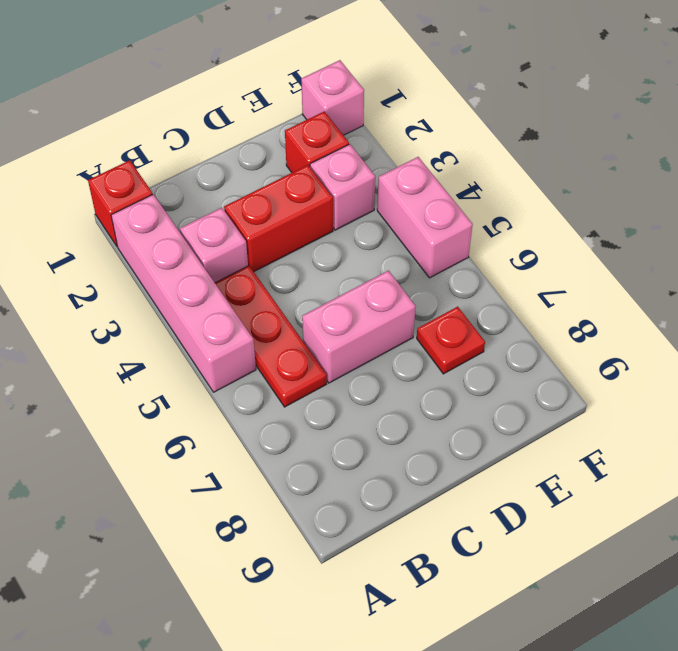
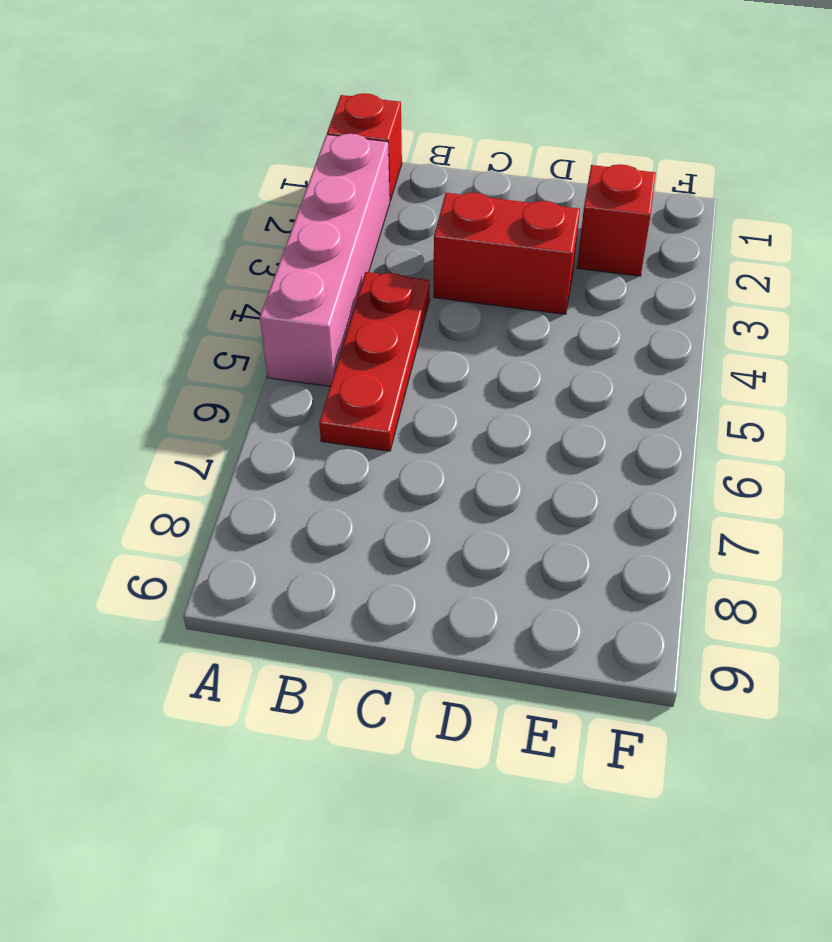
none -> pink 1x1 brick [180,208,248,283]
none -> pink 1x2 brick [302,271,416,383]

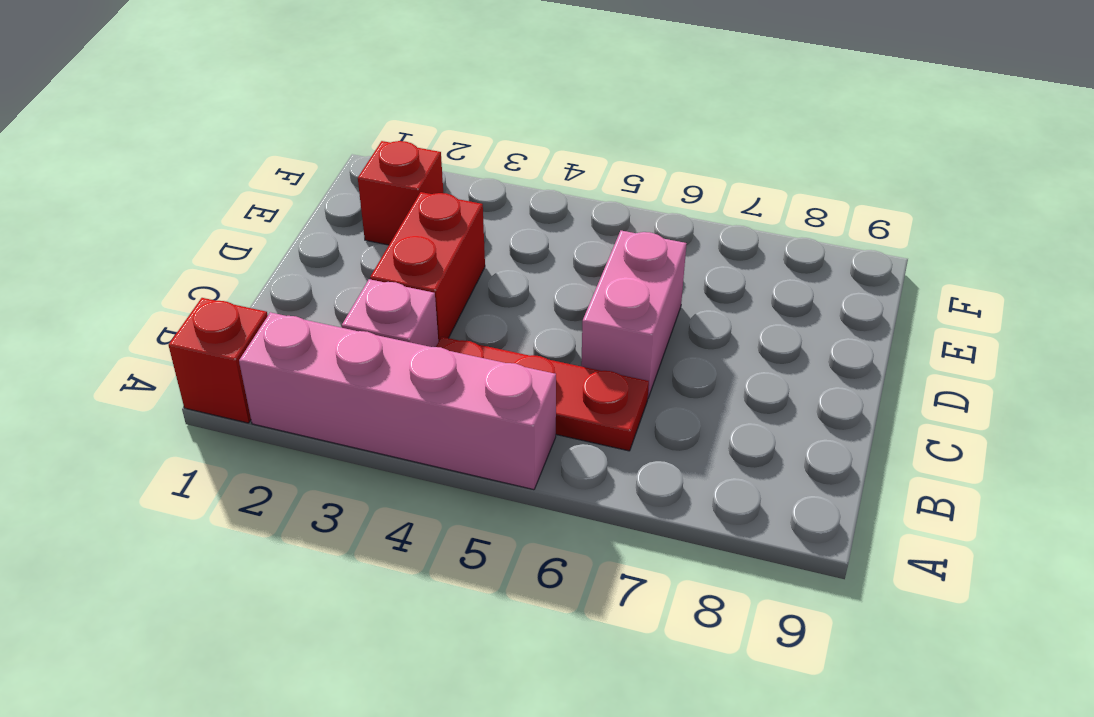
none -> pink 1x1 brick [310,144,375,230]
none -> red 1x1 plate [417,307,485,374]

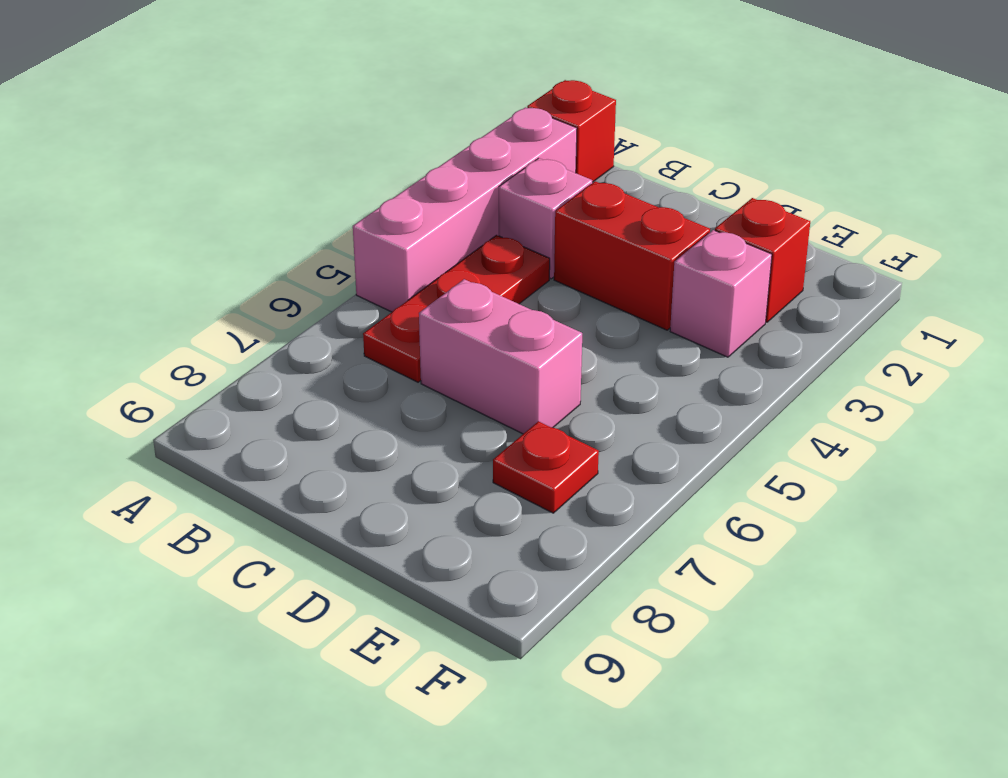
none -> pink 1x1 brick [301,60,364,135]
none -> pink 1x2 brick [377,157,473,278]

